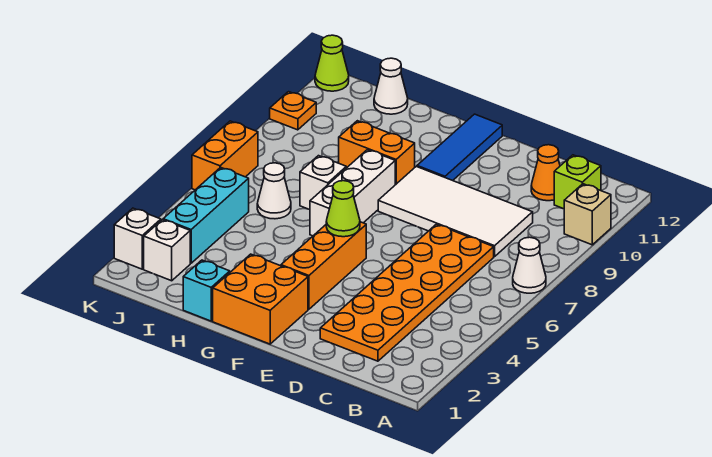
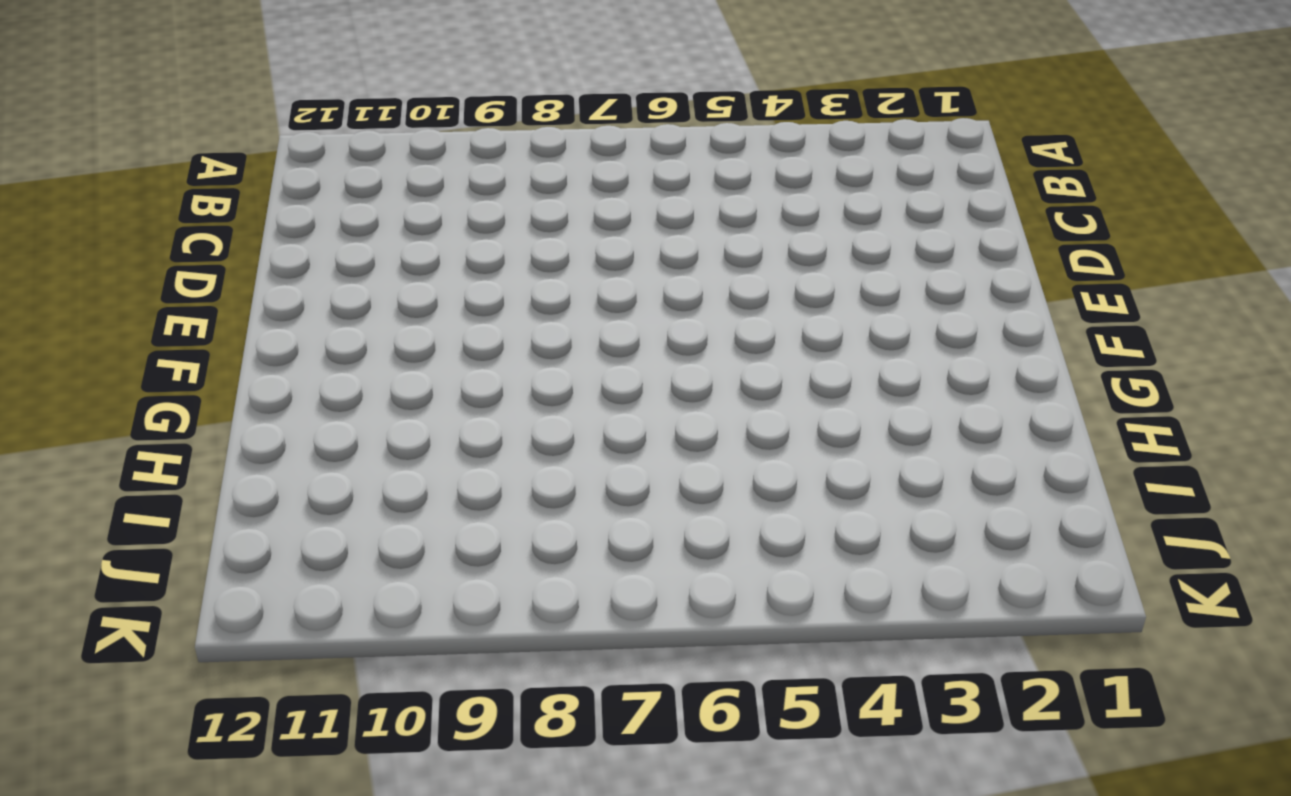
none -> white 1x1 cone [513,237,546,293]
none -> tan 1x1 brick [564,184,611,245]
none -> lime 1x1 brick [554,155,601,209]

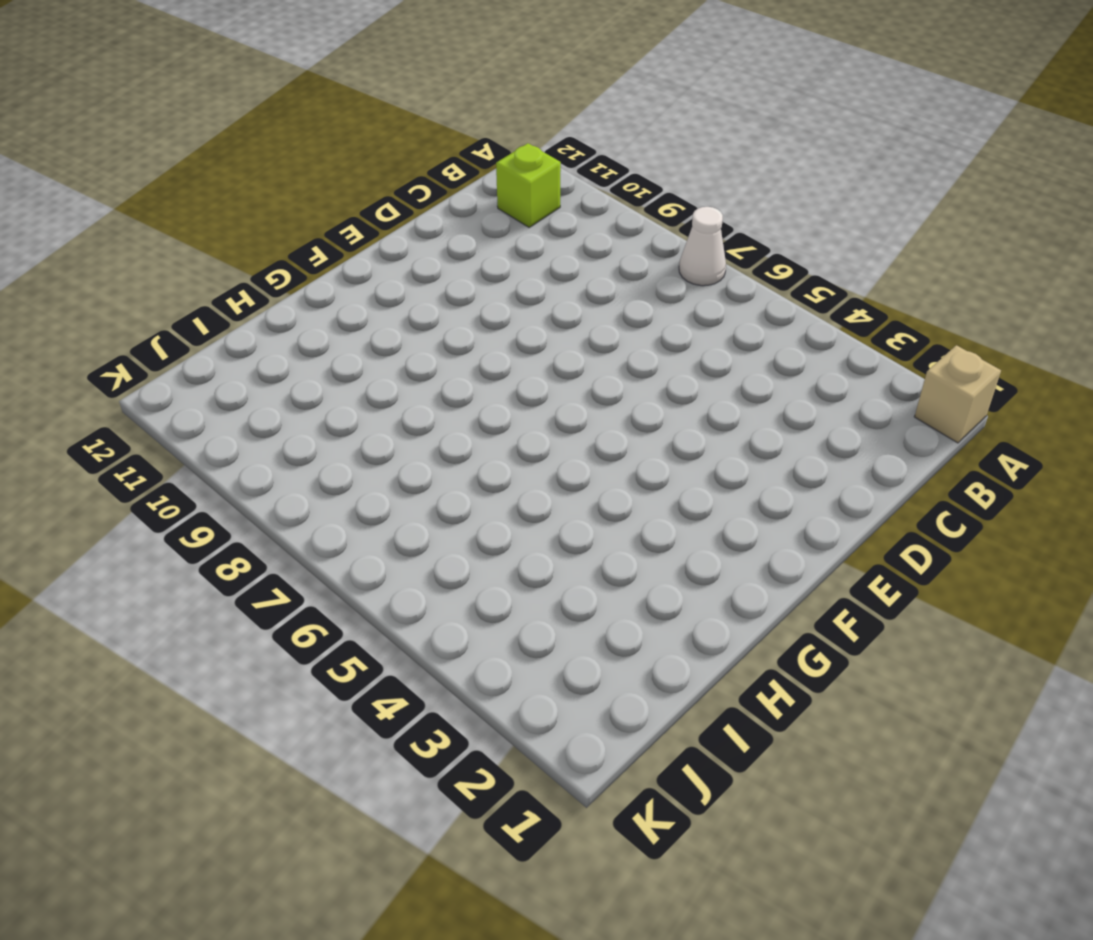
tan 1x1 brick [914,345,1001,443] -> tan 1x1 brick moved to [564,184,611,245]
none -> orange 2x6 plate [320,224,494,361]
none -> white 2x4 tile [378,166,533,257]
none -> orange 1x1 cone [531,145,560,201]

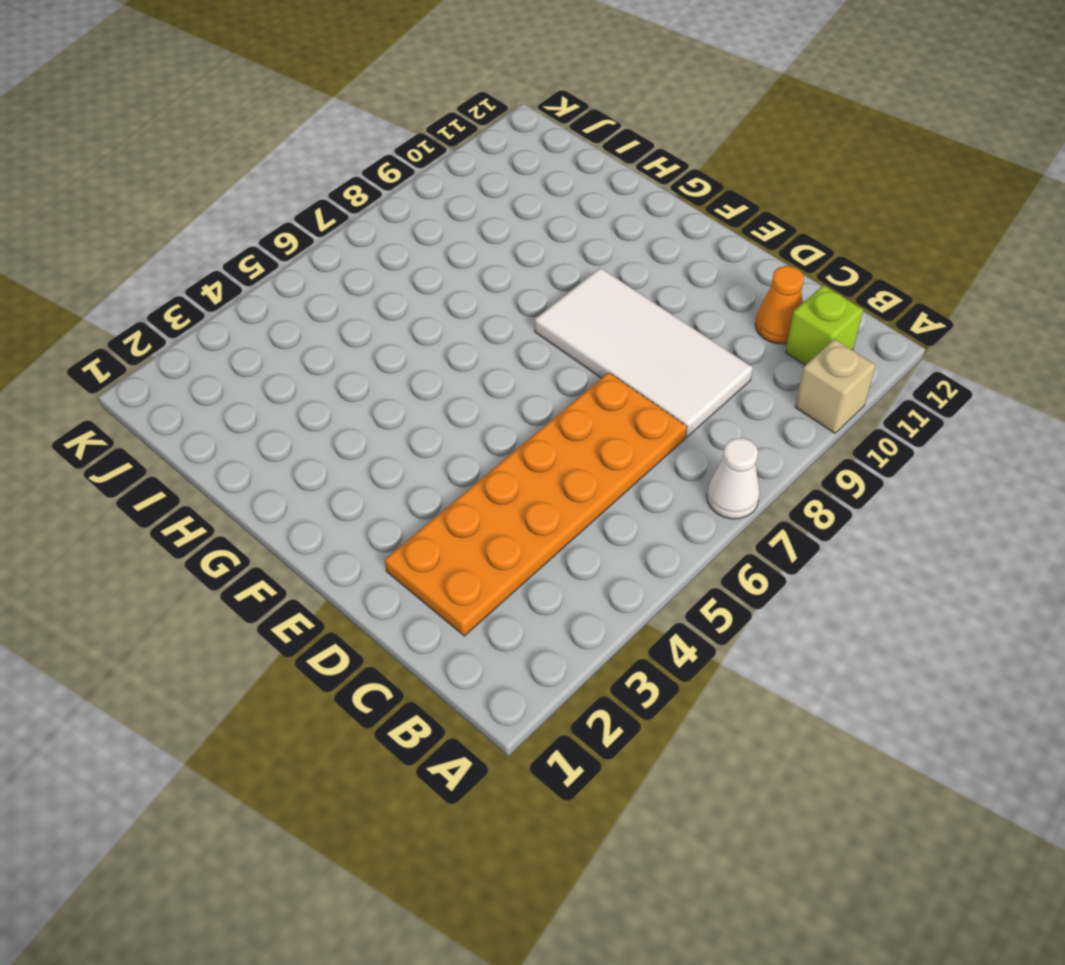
none -> orange 2x2 brick [213,254,308,344]
none -> orange 1x3 brick [281,222,366,309]
none -> blue 1x3 tile [417,114,502,181]

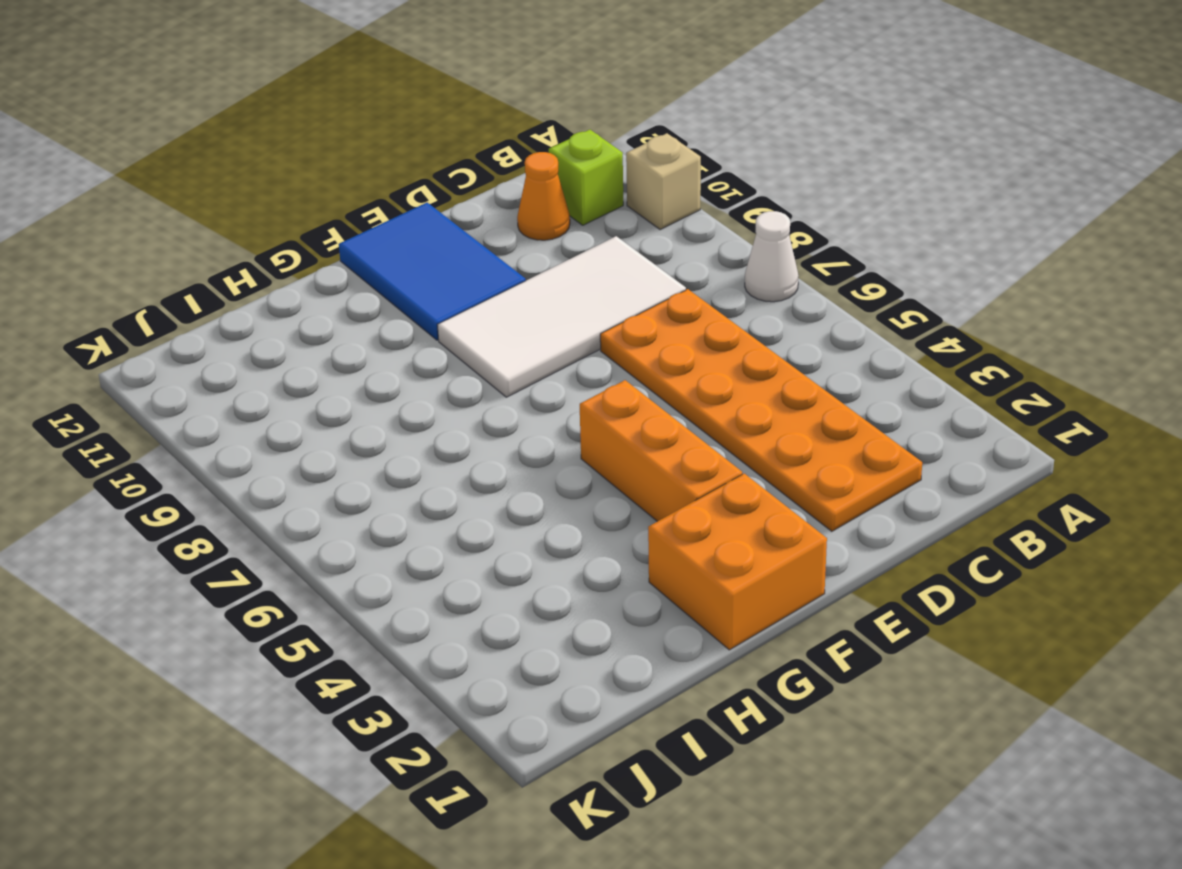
blue 2x3 tile [339,203,526,340] -> blue 1x3 tile [417,114,502,181]
none -> white 1x3 brick [310,150,395,236]
none -> orange 1x2 brick [339,121,415,185]
none -> cyan 1x1 brick [183,260,230,321]

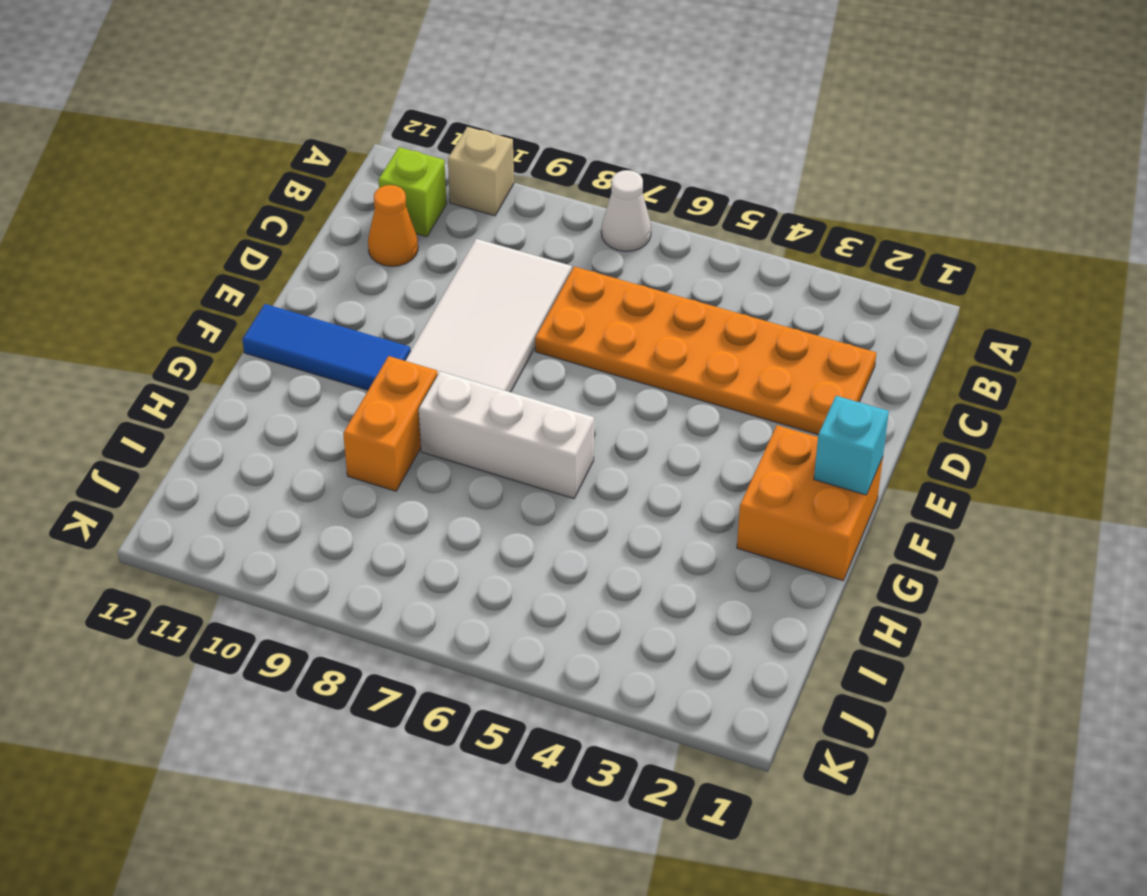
cyan 1x1 brick [814,396,889,495] -> cyan 1x1 brick moved to [183,260,230,321]
none -> orange 1x3 brick [281,222,366,309]
none -> white 1x1 brick [300,156,346,210]
none -> white 1x1 cone [257,163,291,219]

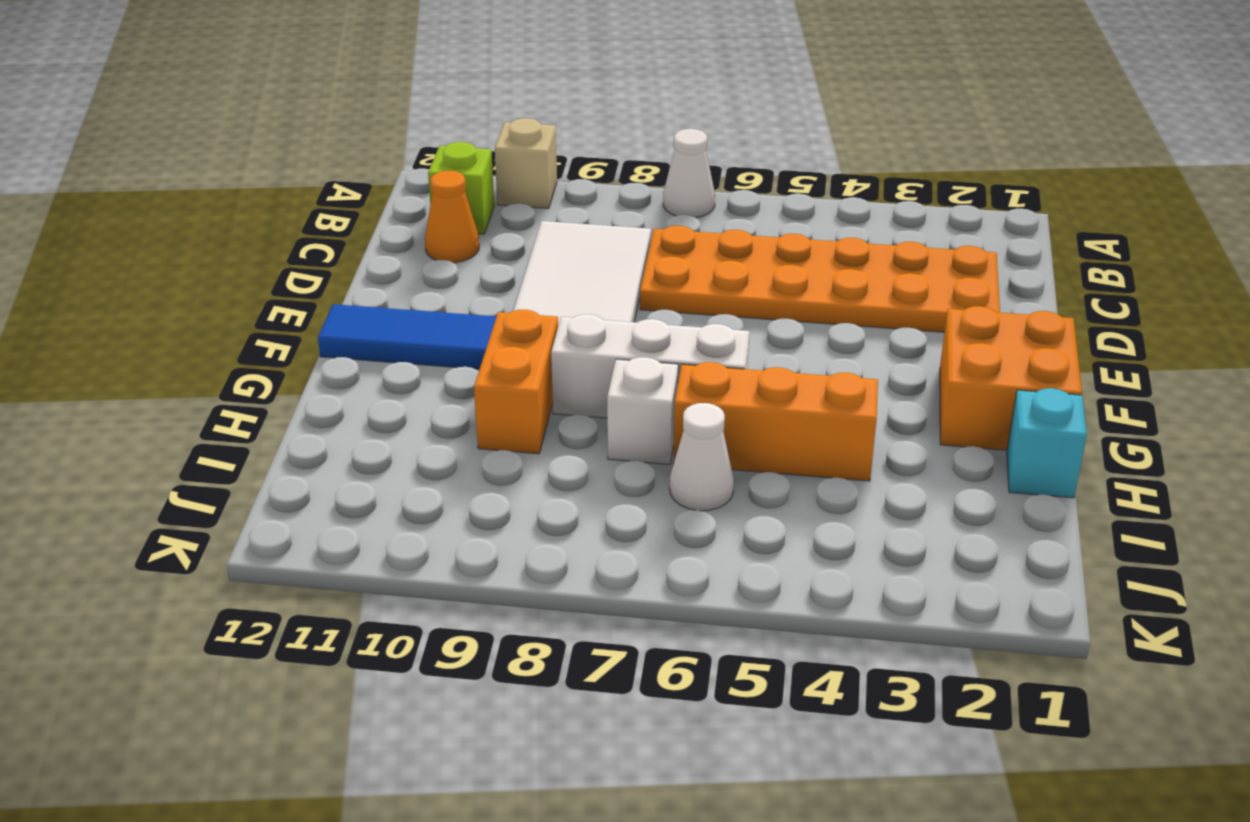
orange 1x3 brick [673,362,878,481] -> orange 1x3 brick moved to [281,222,366,309]
none -> white 1x1 cone [374,58,408,114]
none -> white 1x1 brick [144,220,190,281]
none -> cyan 1x3 brick [163,167,249,263]

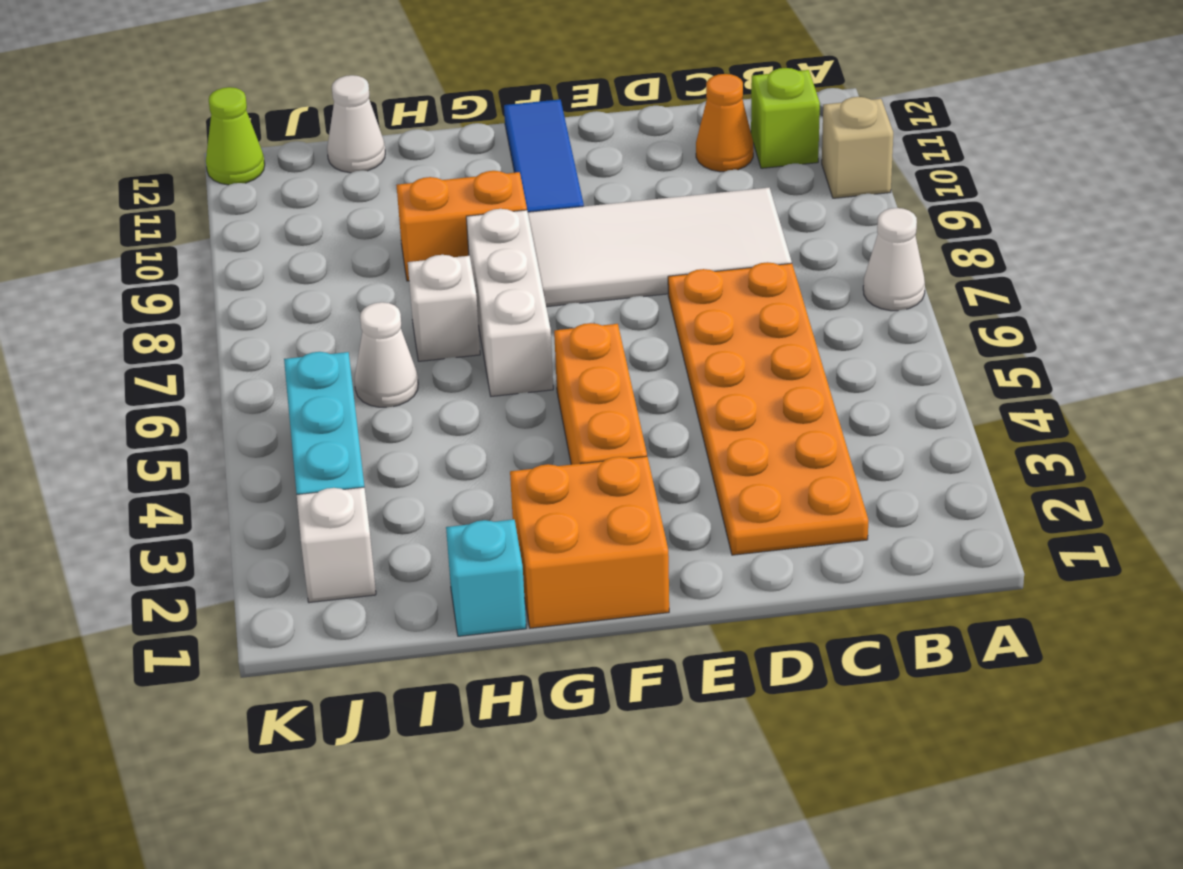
none -> white 1x1 brick [114,208,161,269]
none -> orange 1x2 brick [192,121,258,190]
none -> orange 1x1 plate [270,92,316,130]

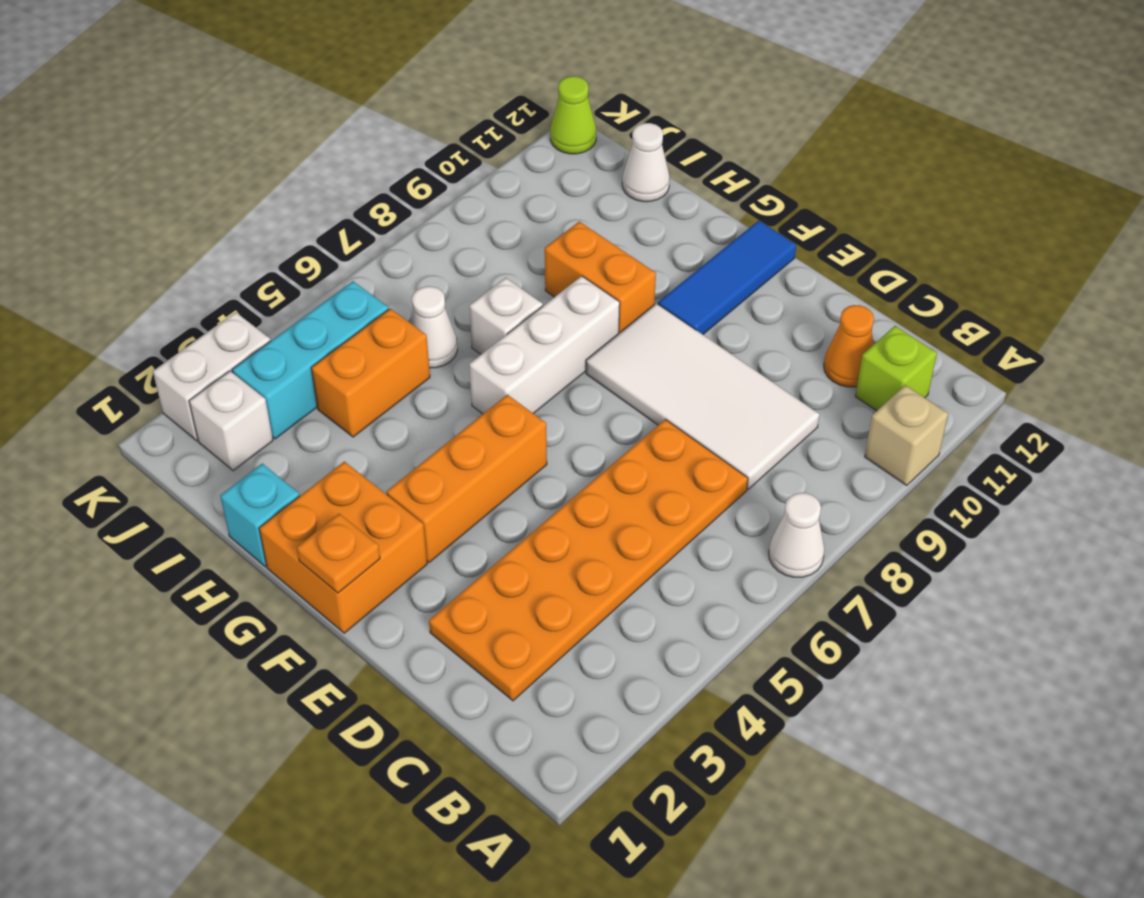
orange 1x1 plate [297,514,380,593] -> orange 1x1 plate moved to [270,92,316,130]
orange 1x2 brick [311,309,430,437] -> orange 1x2 brick moved to [192,121,258,190]
white 1x2 brick [153,312,271,441] -> white 1x1 brick [114,208,161,269]
none -> lime 1x1 cone [326,181,360,237]

